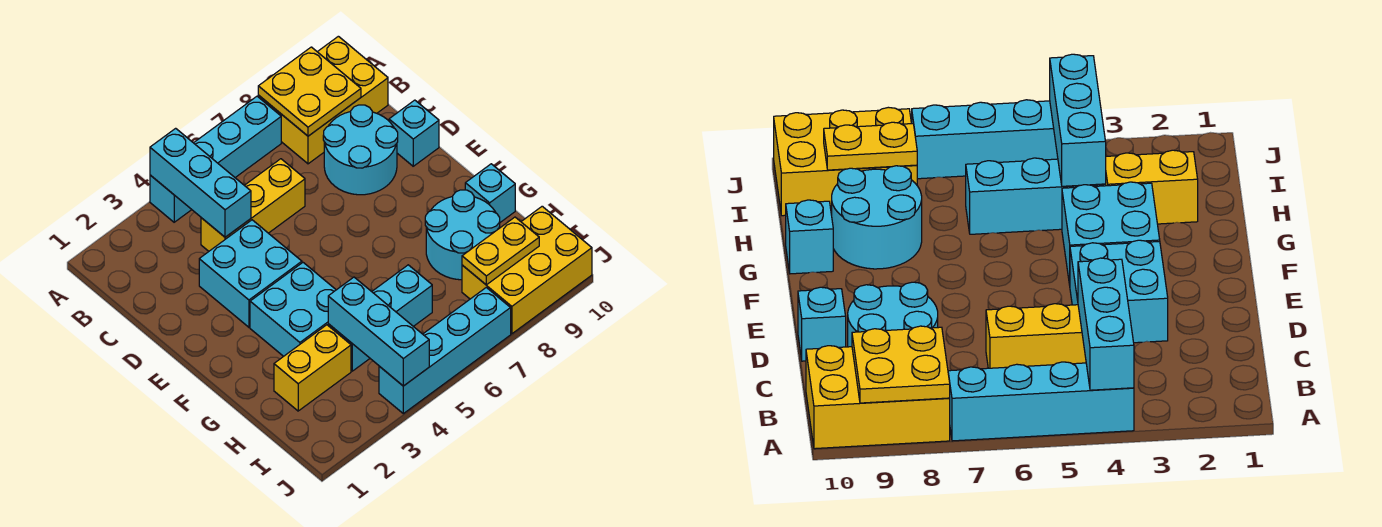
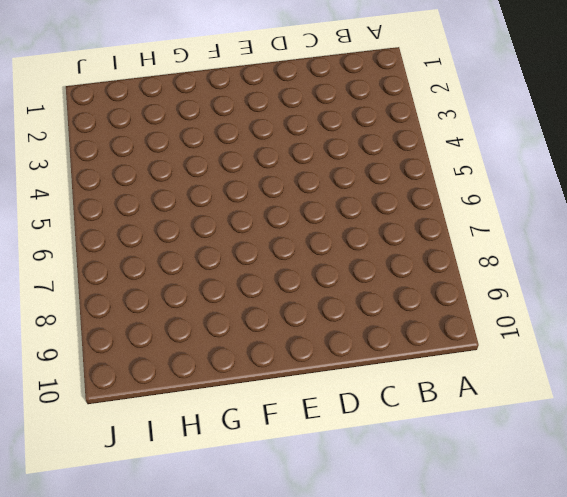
none -> cyan 1x4 brick [150,96,281,222]
none -> yellow 2x3 brick [258,36,388,164]
none -> yellow 1x3 brick [201,159,305,251]

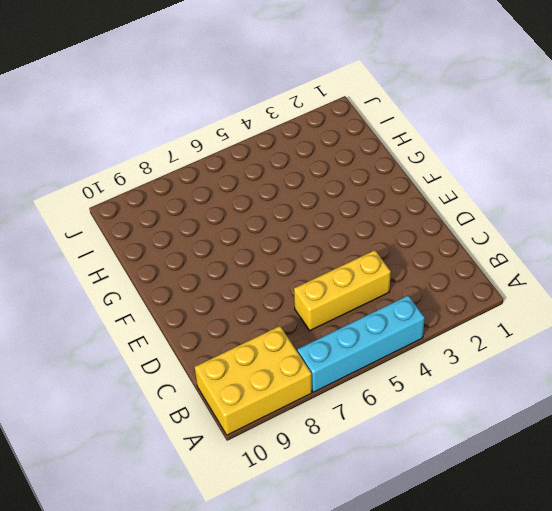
none -> cyan 2x2 round brick [323,105,398,195]
none -> cyan 2x2 brick [199,220,302,327]
none -> cyan 1x1 brick [389,100,439,166]

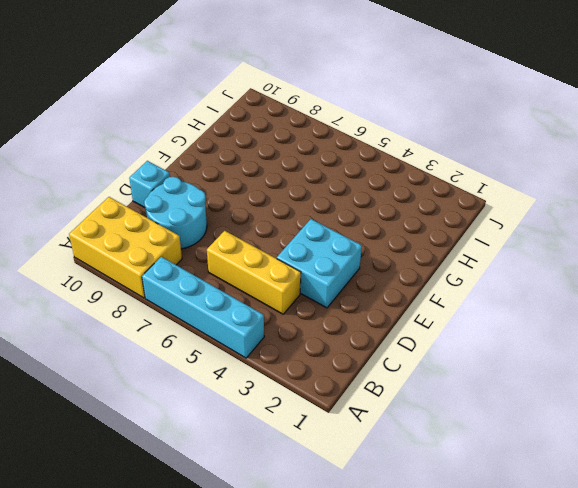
none -> cyan 2x2 brick [250,263,336,356]
none -> cyan 2x2 round brick [425,190,500,280]
none -> cyan 1x1 brick [465,164,515,222]

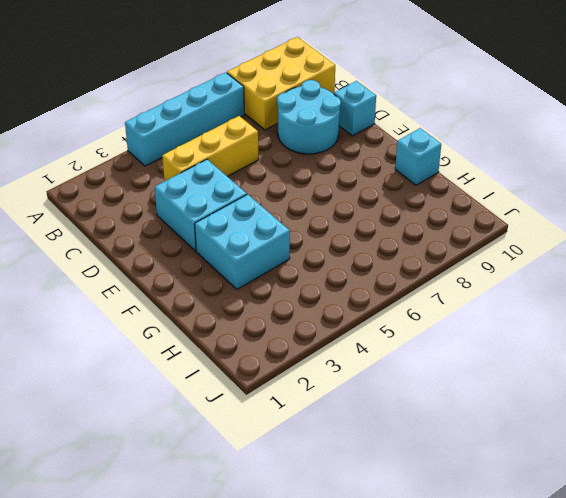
none -> cyan 2x2 round brick [425,190,500,280]
none -> yellow 1x2 brick [274,325,351,411]
none -> cyan 1x3 brick [328,265,432,371]

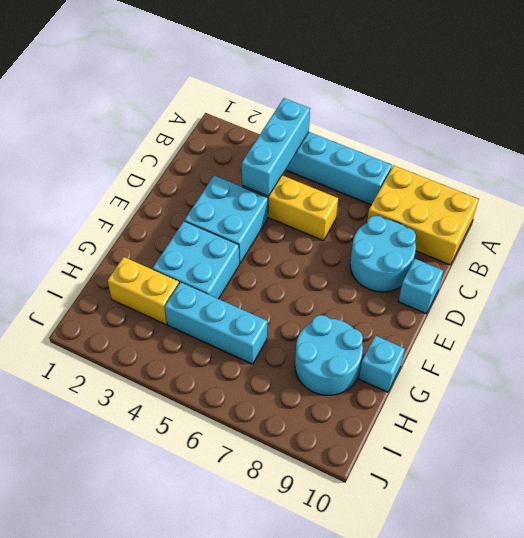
none -> yellow 2x3 brick [462,206,592,334]
none -> cyan 1x4 brick [379,287,511,414]
none -> yellow 2x2 plate [258,47,361,136]

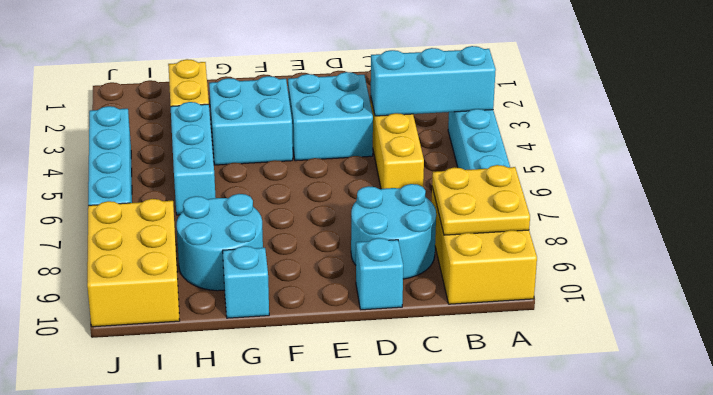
none -> cyan 1x3 brick [328,277,429,386]
none -> yellow 1x2 plate [462,217,539,285]

